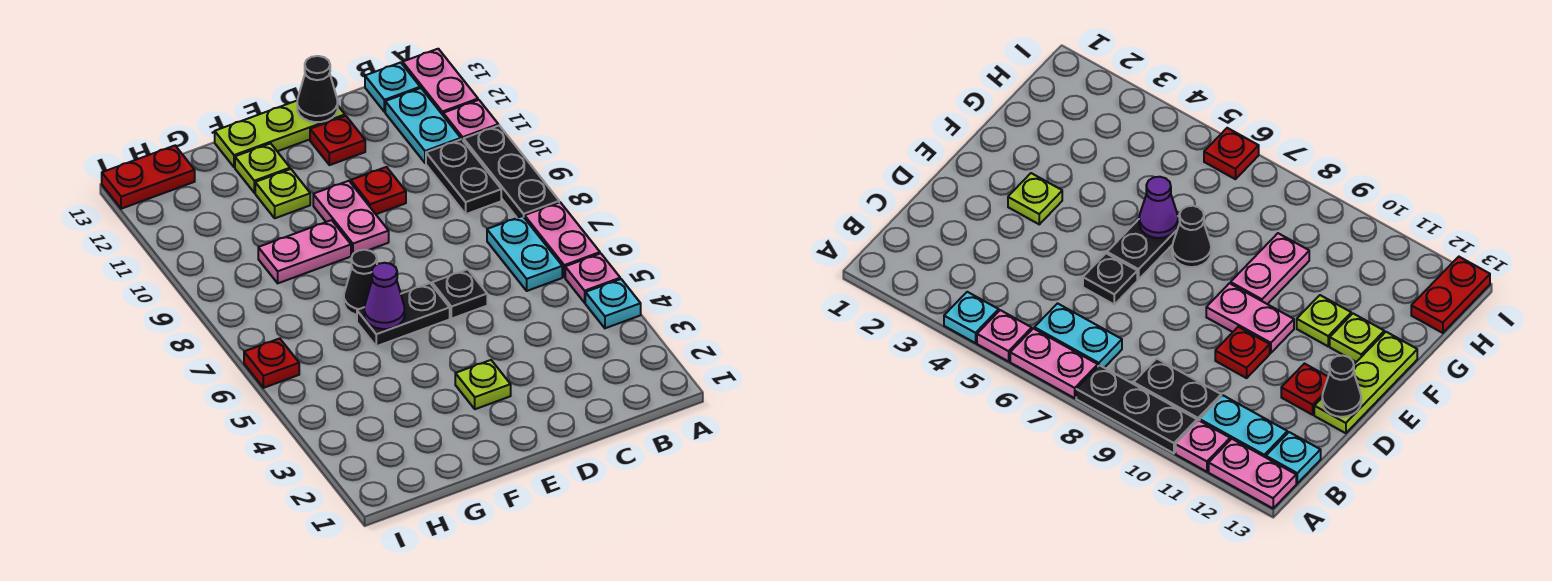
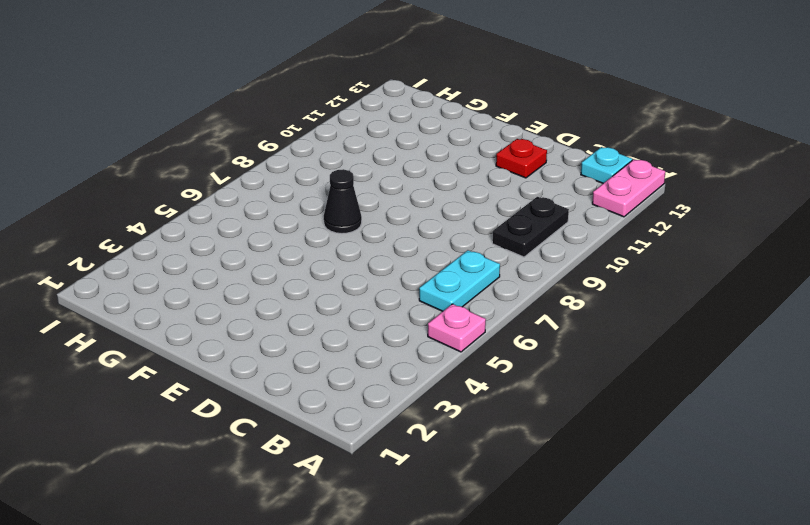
none -> cyan 1x1 plate [585,279,641,328]
none -> pink 1x2 plate [525,202,600,277]
none -> black 1x3 plate [464,126,559,218]

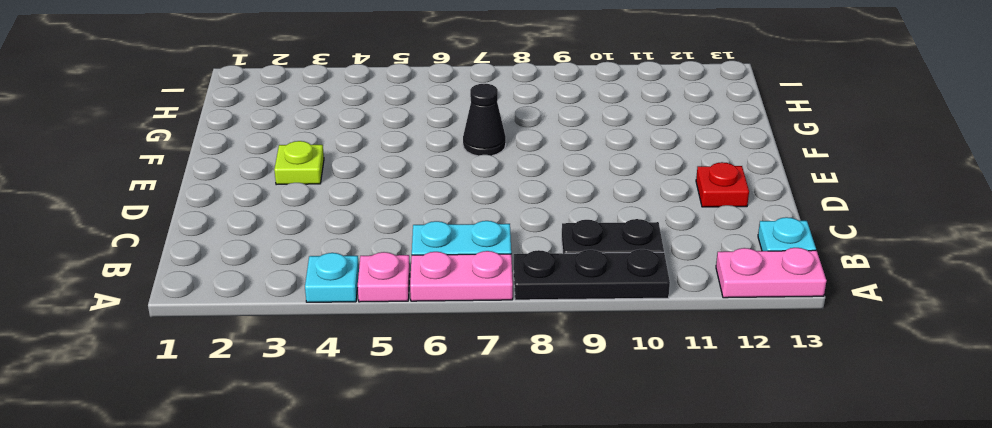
none -> pink 1x1 plate [443,100,498,141]
none -> cyan 1x2 plate [385,88,461,163]
none -> black 1x1 plate [432,269,487,319]

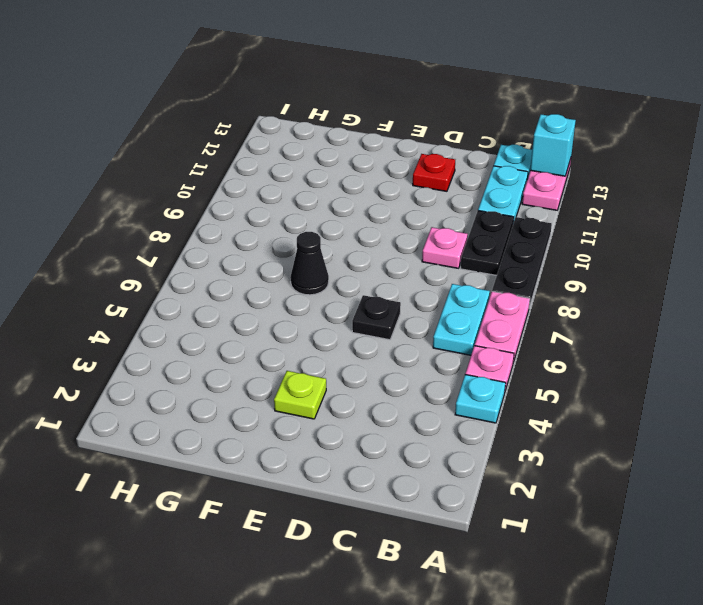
cyan 1x1 brick [530,114,576,176] -> none
pink 1x1 plate [422,227,468,268] -> pink 1x1 plate moved to [443,100,498,141]
none -> red 1x1 plate [351,167,406,214]
none -> lime 1x3 plate [215,101,345,167]
none -> black 1x2 plate [357,283,450,346]

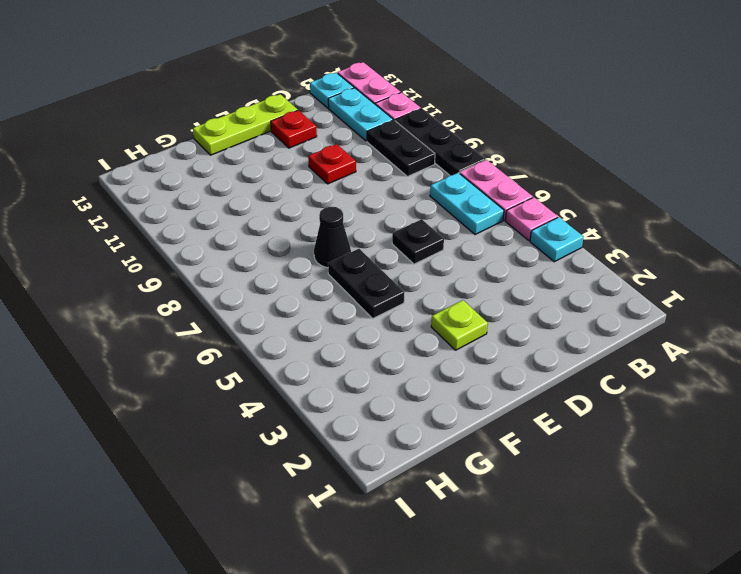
black 1x2 plate [328,249,404,318] -> black 1x2 plate turned to [357,283,450,346]
none -> pink 1x2 plate [313,181,389,255]
none -> pink 1x2 plate [258,220,351,283]
none -> lime 1x1 plate [255,169,310,218]

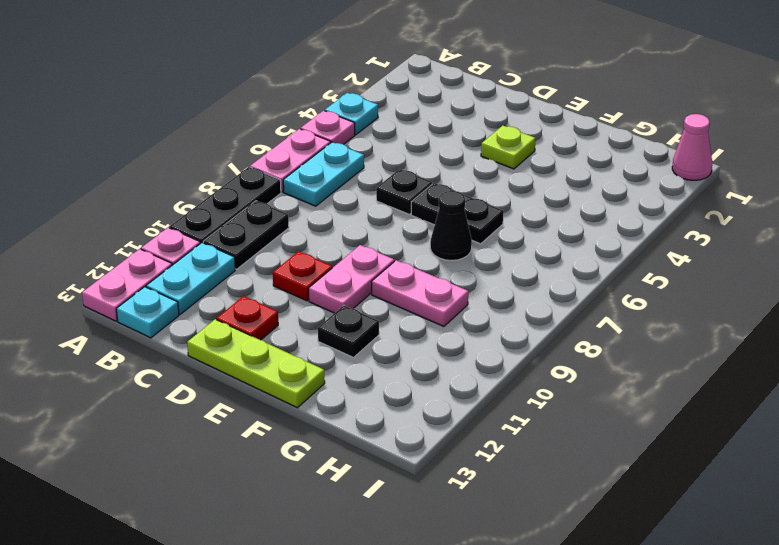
black 1x1 plate [318,305,379,358] -> lime 1x1 plate [255,169,310,218]
pink 1x1 cone [672,114,712,180] -> none
none -> lime 1x1 plate [235,143,290,193]
none -> red 1x2 plate [102,146,195,209]
none -> red 1x1 plate [244,338,299,388]

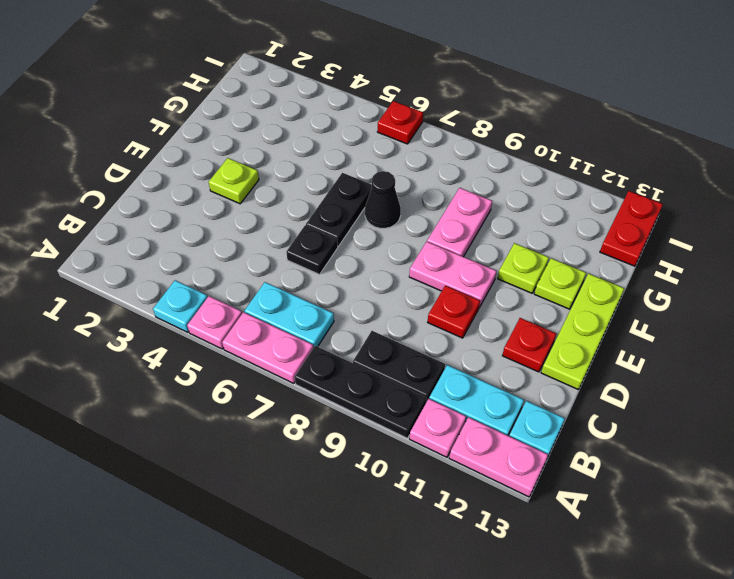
none -> black 1x1 cone [297,56,338,122]
none -> purple 1x1 cone [364,263,405,329]

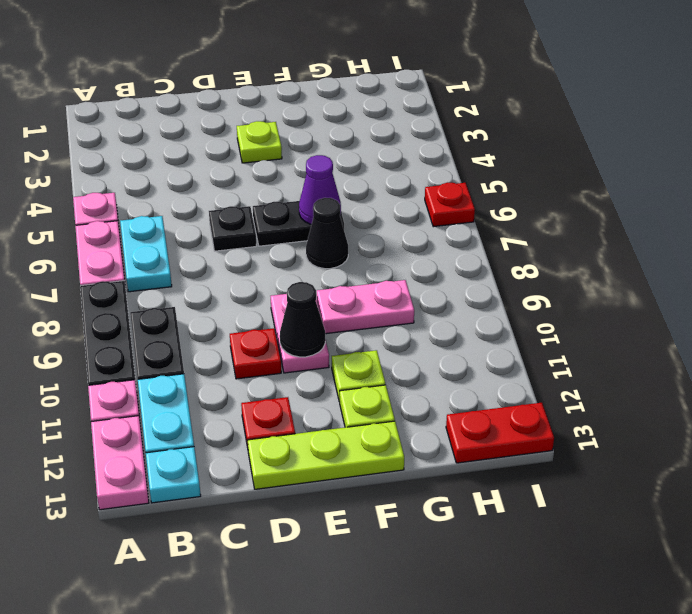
black 1x1 cone [280,282,325,357] -> black 1x1 cone moved to [297,56,338,122]
none -> cyan 1x1 plate [585,279,641,328]

